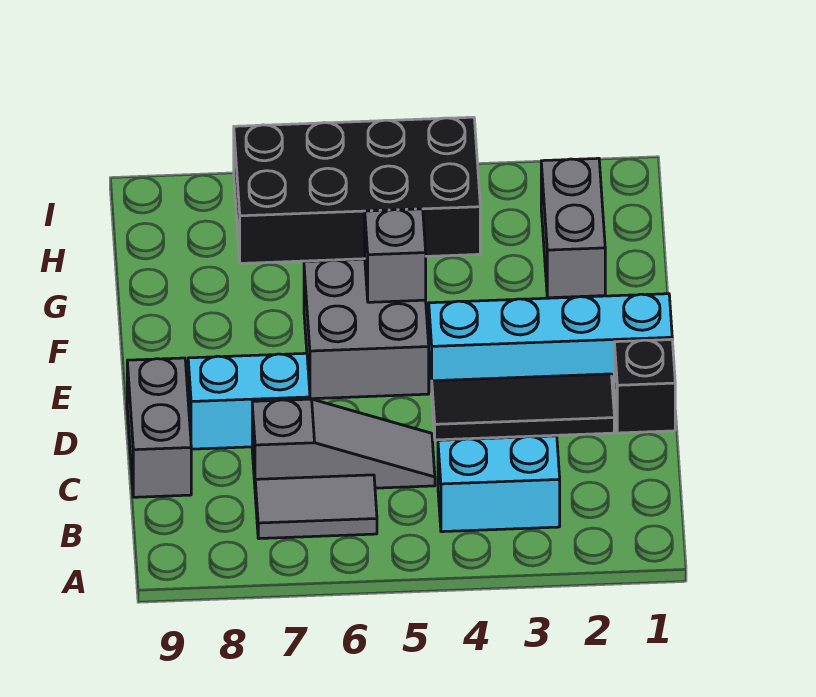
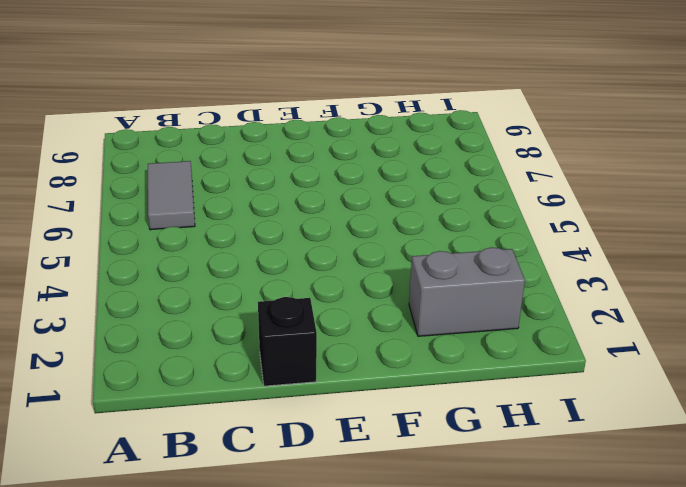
none -> cyan 1x2 brick [438,436,560,532]
none -> grey 1x3 slope [252,399,435,488]
none -> grey 1x2 brick [127,358,191,497]

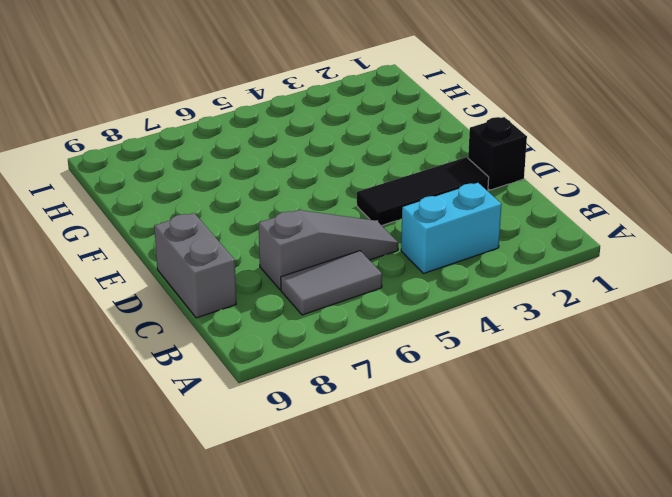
none -> cyan 1x2 brick [188,353,310,449]
none -> cyan 1x4 brick [429,294,672,392]
none -> grey 2x2 brick [304,259,429,399]

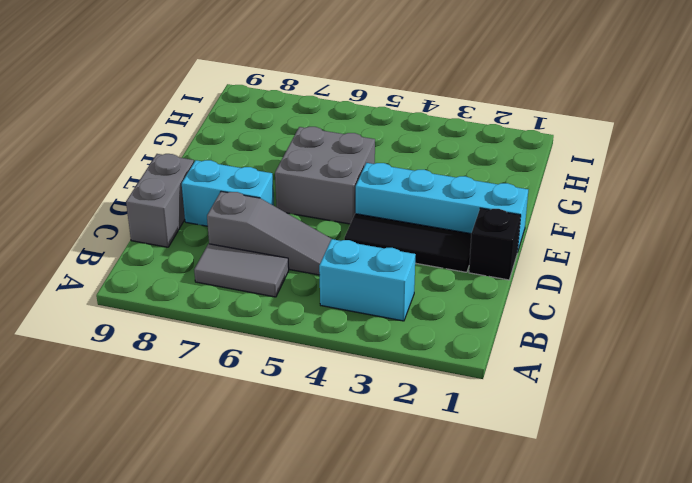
none -> grey 1x2 brick [541,158,605,298]
none -> black 2x4 brick [234,117,480,263]
none -> grey 1x1 brick [365,209,426,302]

